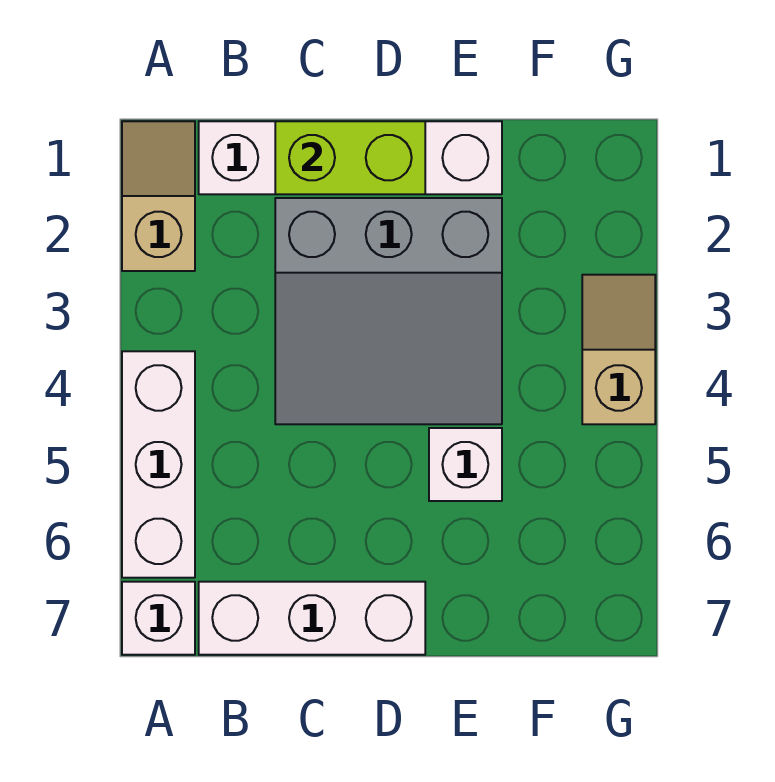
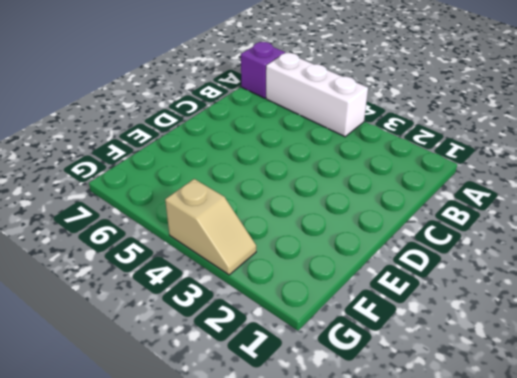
purple 1x1 brick [241,42,285,98] -> white 1x1 brick [122,582,195,655]
none -> tan 1x2 slope [122,121,195,271]
none -> white 1x4 brick [199,121,502,194]

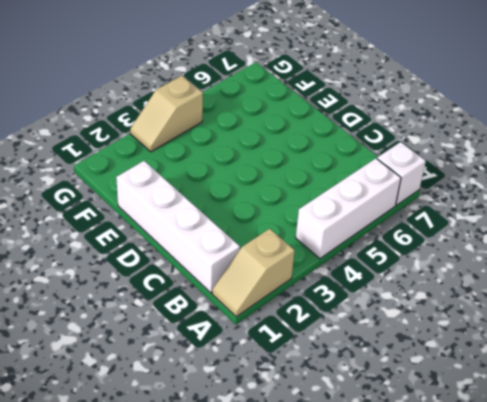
none -> white 1x3 brick [199,582,425,655]
none -> grey 3x3 slope [275,198,502,424]

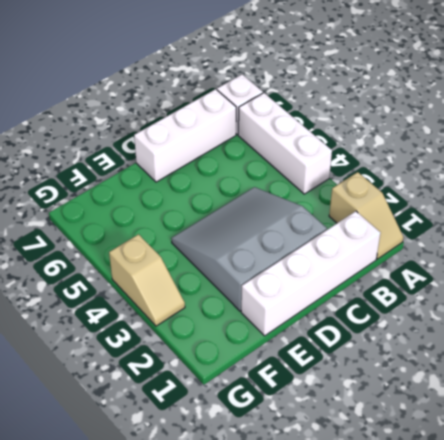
none -> white 1x1 brick [429,428,502,501]
none -> lime 1x2 brick [275,121,425,194]

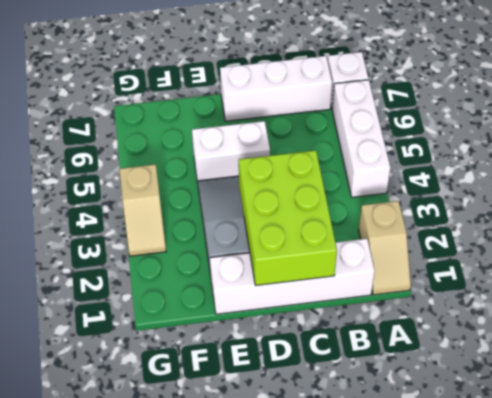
lime 2x3 brick [239,150,337,286] -> lime 1x2 brick [275,121,425,194]
white 1x2 brick [192,121,270,181] -> white 1x1 brick [429,428,502,501]

